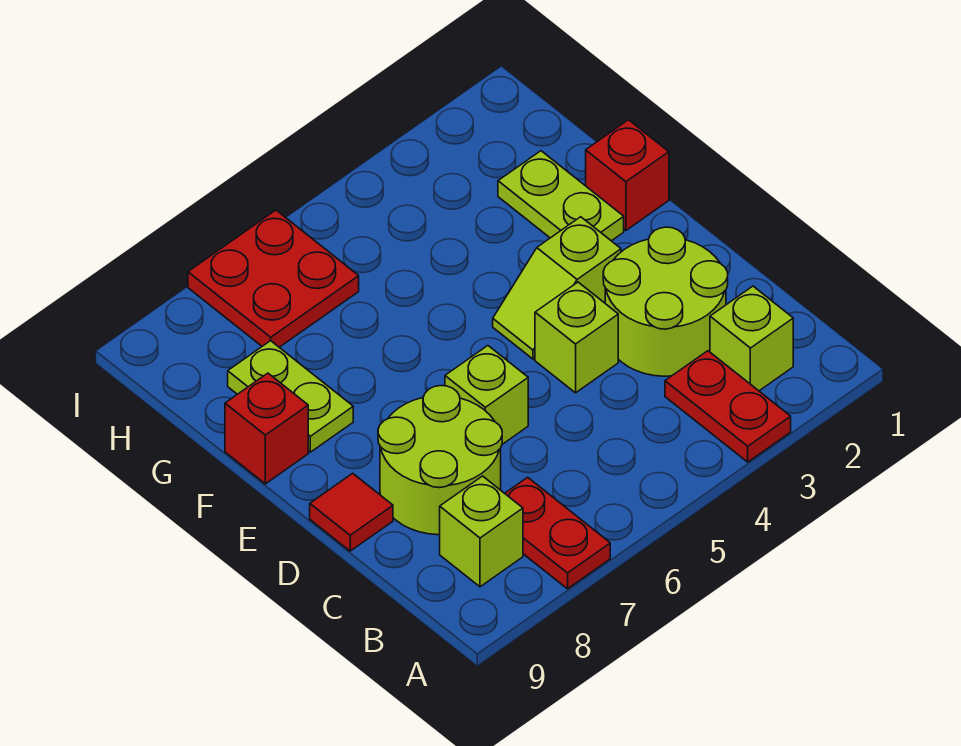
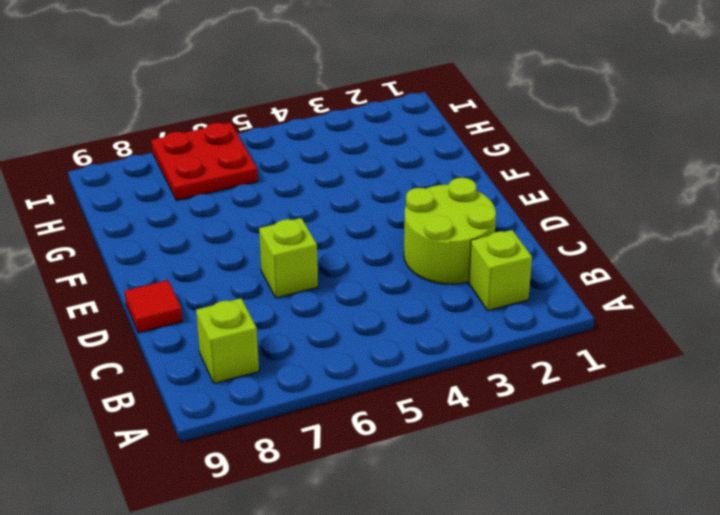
none -> red 1x2 plate [665,351,791,462]
none -> red 1x2 plate [505,477,610,589]
none -> lime 2x2 round brick [378,386,502,535]

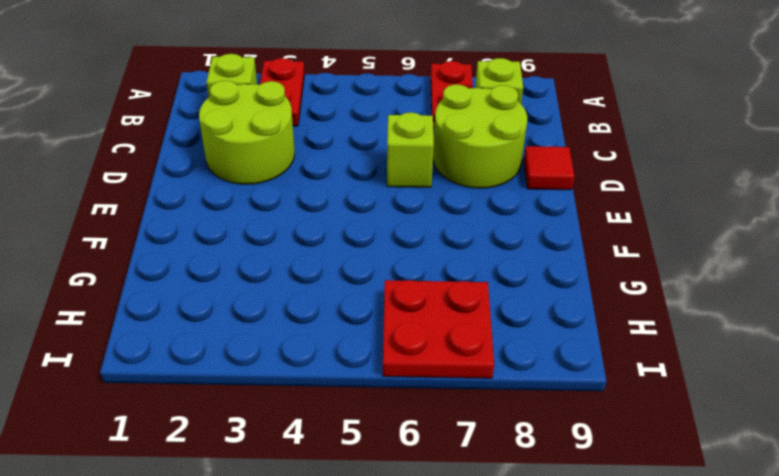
none -> lime 1x1 brick [535,282,618,393]
none -> lime 1x2 slope [493,217,621,359]
none -> red 1x1 brick [586,120,669,230]

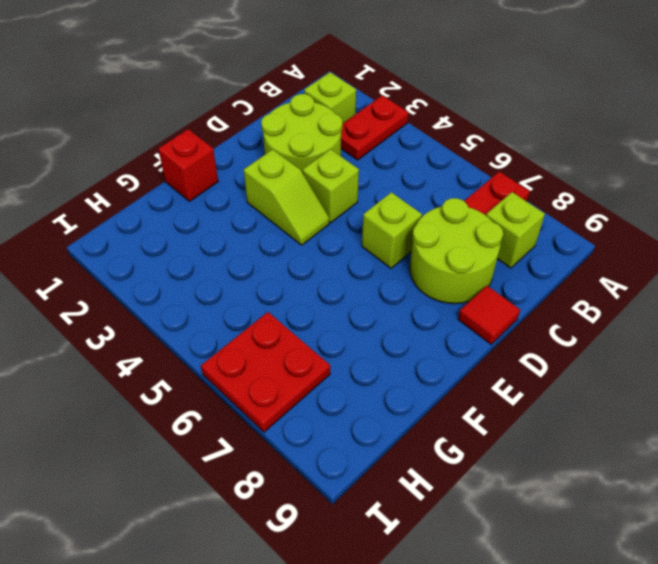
none -> lime 1x2 plate [498,151,624,241]
none -> lime 1x2 plate [228,341,353,452]
none -> red 1x1 brick [225,373,308,484]

